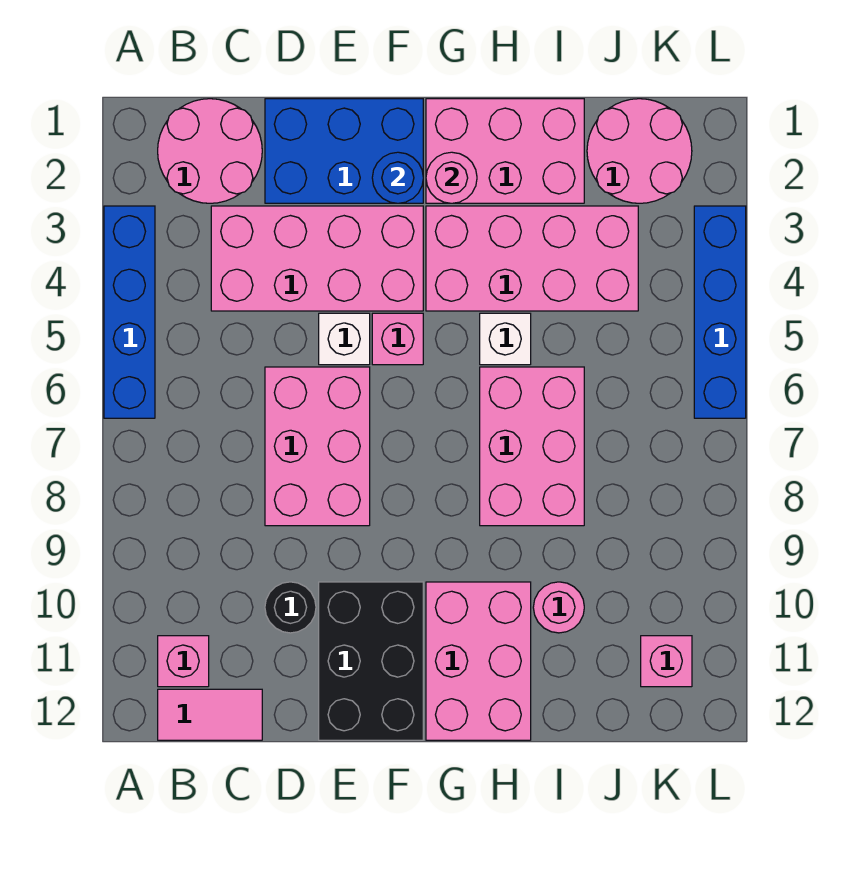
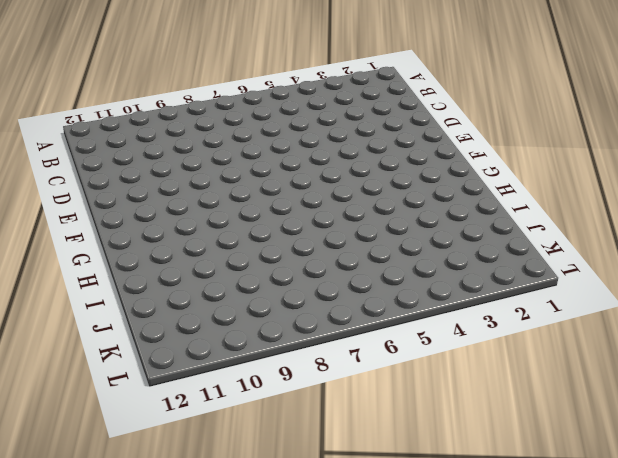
none -> blue 1x4 brick [104,206,155,418]
none -> pink 2x2 round brick [158,99,262,203]
none -> pink 1x1 brick [158,636,209,687]

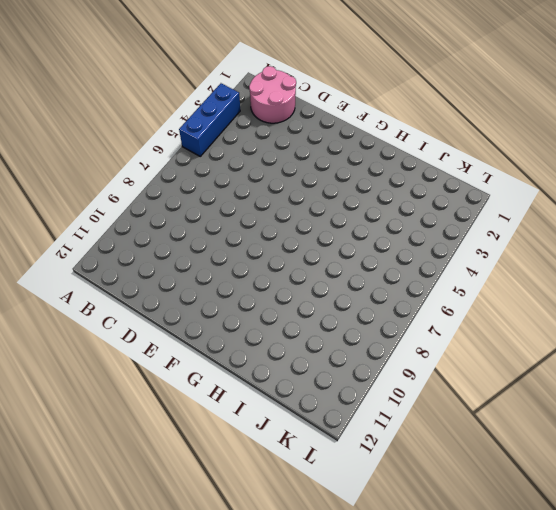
blue 1x3 brick [179,83,240,156] -> blue 1x4 brick [104,206,155,418]
none -> pink 1x1 brick [158,636,209,687]
none -> pink 1x2 tile [158,689,262,740]
none -> pink 2x4 brick [211,206,423,311]

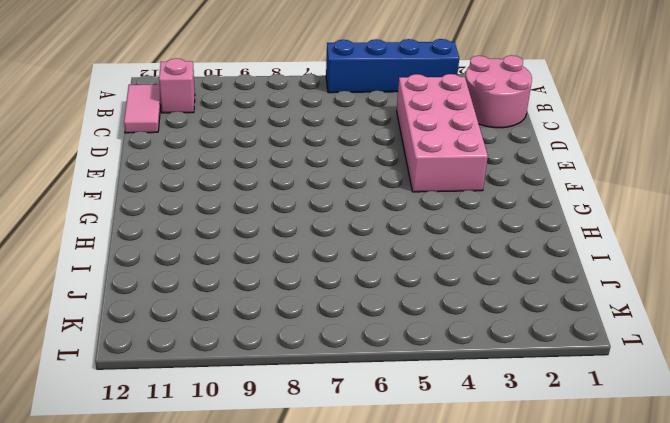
none -> blue 2x3 brick [265,99,423,203]
none -> pink 2x3 brick [265,367,370,526]
none -> black 1x1 round brick [265,582,316,633]

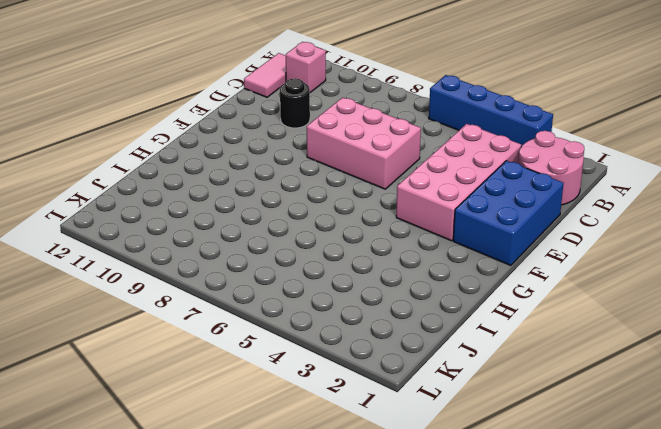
none -> white 1x1 brick [319,313,370,365]
none -> black 2x3 brick [319,582,423,740]
none -> pink 1x1 brick [372,313,423,365]

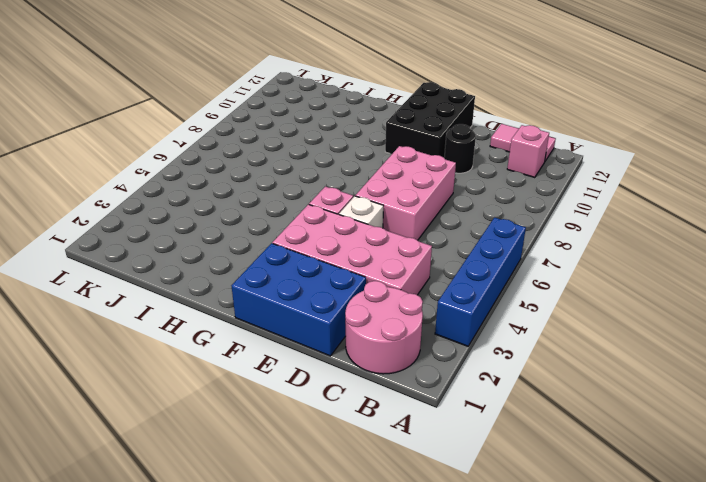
none -> pink 2x3 brick [426,99,584,203]
none -> pink 2x4 brick [426,206,638,311]
none -> pink 2x3 brick [426,582,531,740]

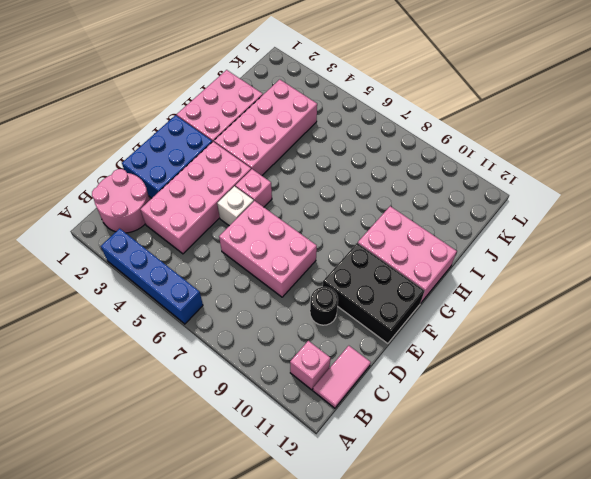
none -> white 1x1 brick [480,313,531,365]
none -> pink 2x3 brick [480,367,584,526]
none -> pink 1x1 round brick [533,582,584,633]

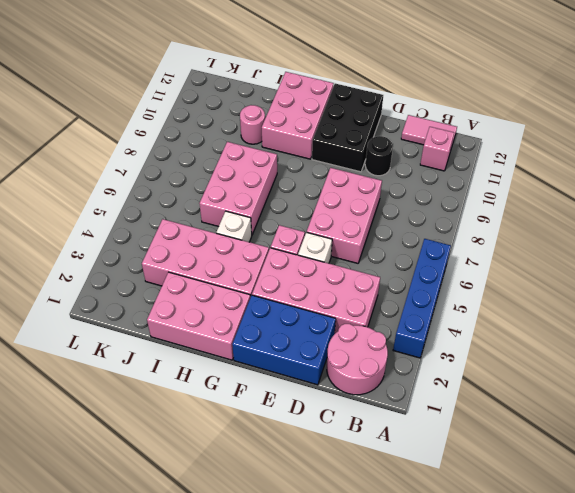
none -> pink 2x2 round brick [587,99,692,203]
none -> pink 1x1 brick [641,636,692,687]
none -> blue 1x4 brick [694,206,746,418]

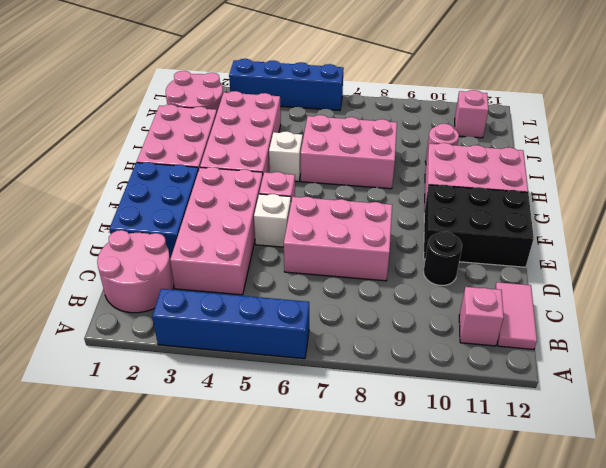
none -> blue 1x1 round brick [372,152,423,203]
none -> pink 1x1 round brick [426,152,477,203]

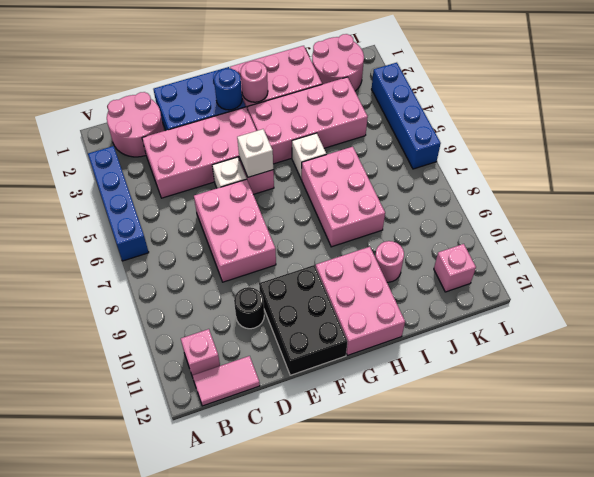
white 1x1 brick [237,129,273,177] -> none

